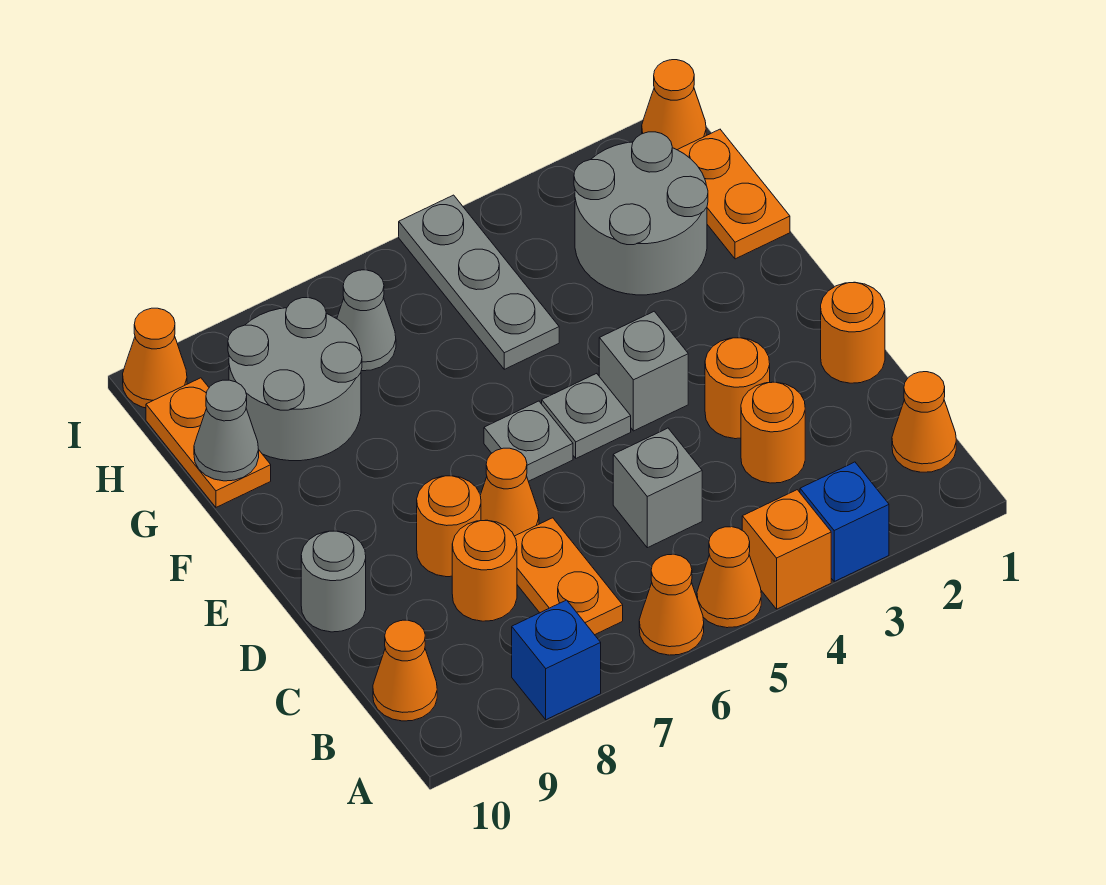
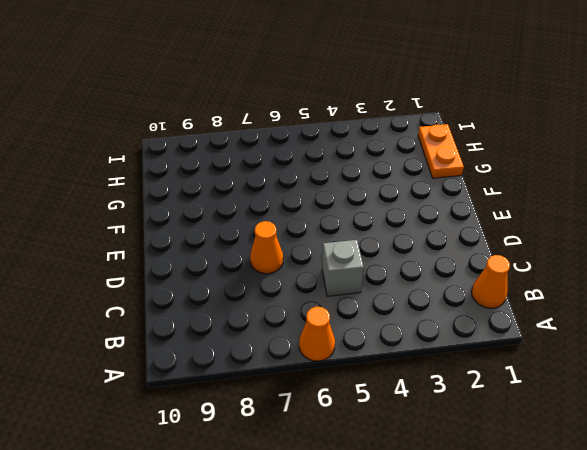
none -> blue 1x1 brick [800,462,889,581]
none -> orange 1x1 brick [742,490,831,609]
none -> orange 1x1 cone [697,527,761,628]

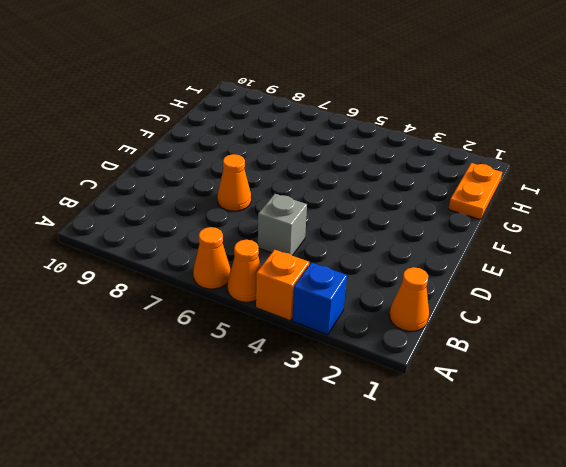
none -> blue 1x1 brick [512,600,601,720]
none -> orange 1x2 plate [515,518,623,635]
none -> orange 1x1 cone [373,620,437,721]

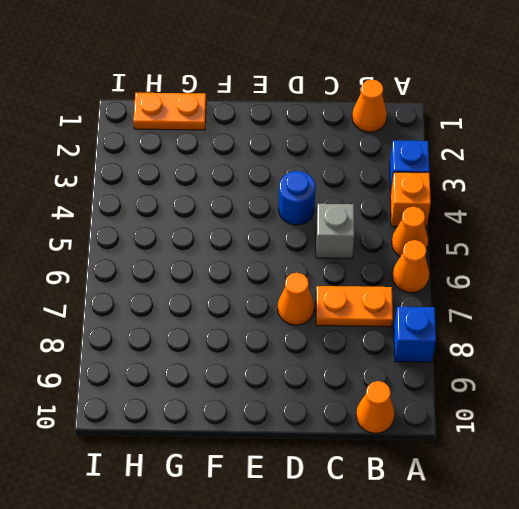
blue 1x1 round brick [279,171,316,225] -> none
none -> orange 1x1 round brick [741,382,805,483]
none -> orange 1x1 round brick [452,520,517,621]
none -> orange 1x1 round brick [821,282,885,383]

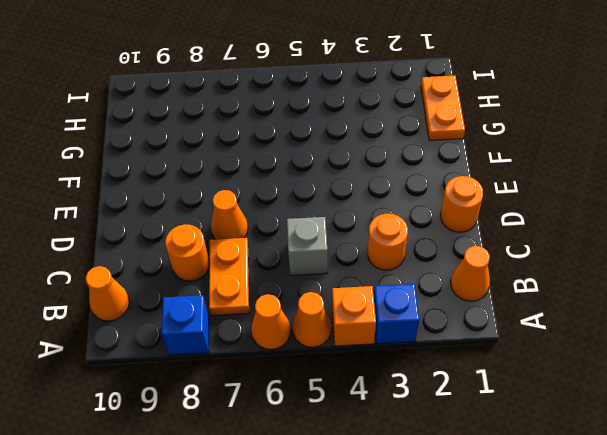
none -> orange 1x1 round brick [705,338,770,439]
none -> orange 1x1 round brick [417,476,481,577]
none -> grey 1x1 round brick [301,531,366,632]

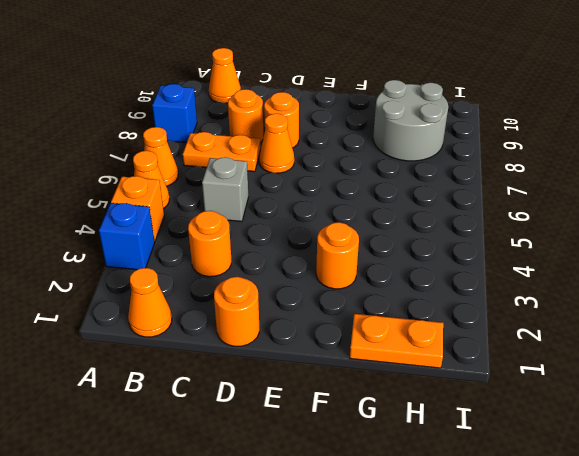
orange 1x1 round brick [316,222,359,289] -> orange 1x1 round brick moved to [705,338,770,439]
none -> grey 1x1 round brick [301,531,366,632]
none -> grey 1x1 brick [599,311,688,431]
none -> grey 1x1 plate [542,373,631,458]

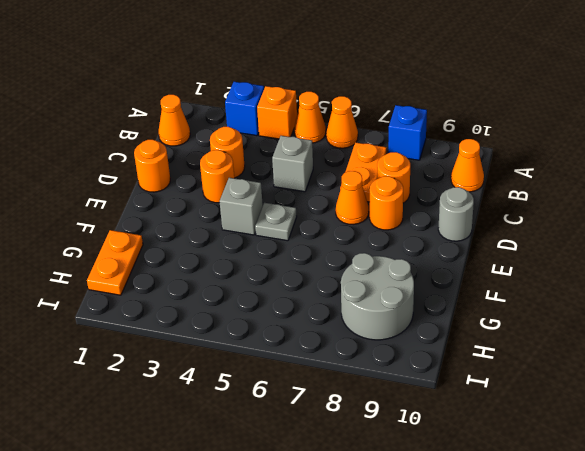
none -> grey 1x1 plate [484,401,573,481]
none -> grey 2x2 round brick [574,132,708,295]
none -> grey 1x3 plate [399,195,559,369]

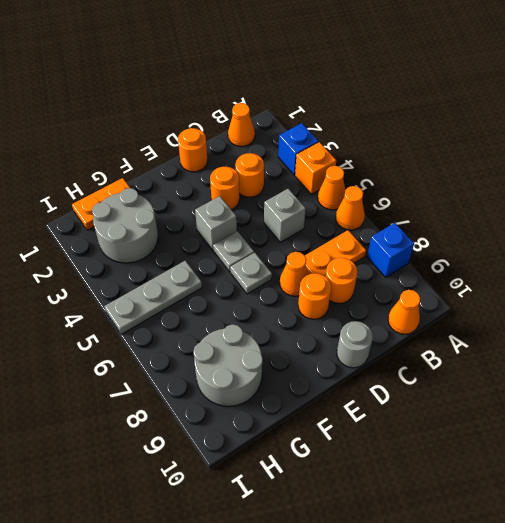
none -> orange 1x2 plate [146,378,271,507]
none -> grey 1x1 cone [337,270,396,371]
none -> orange 1x1 cone [642,60,706,150]

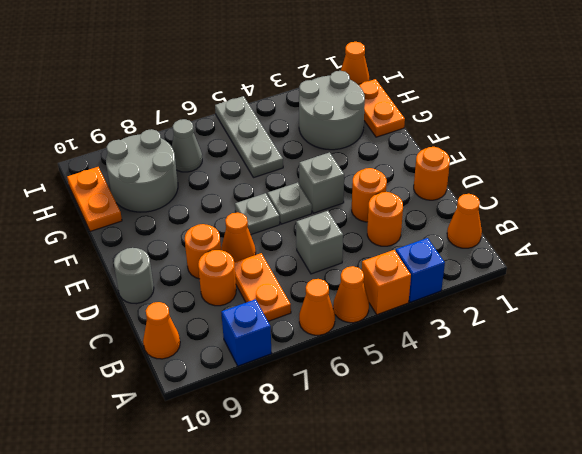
none -> orange 1x1 cone [123,308,187,408]
none -> grey 1x1 cone [194,380,259,481]

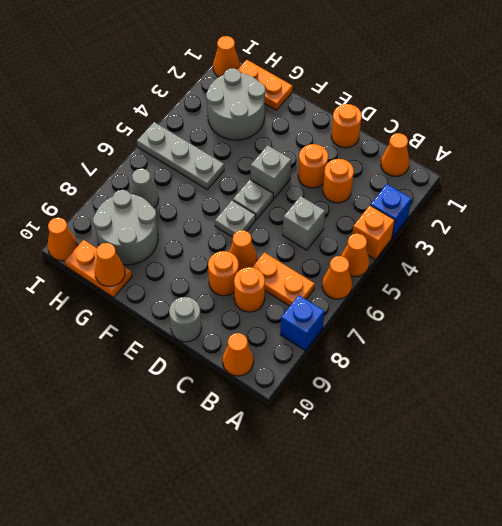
orange 1x1 cone [95,243,125,287] -> grey 1x1 cone [194,380,259,481]

